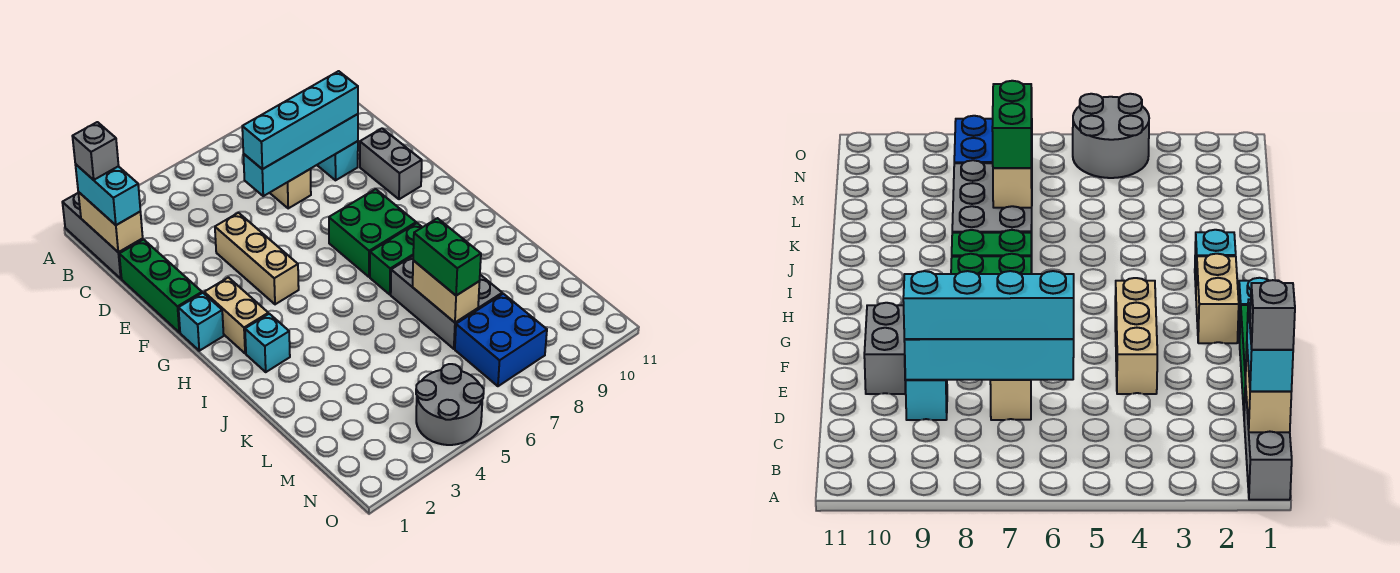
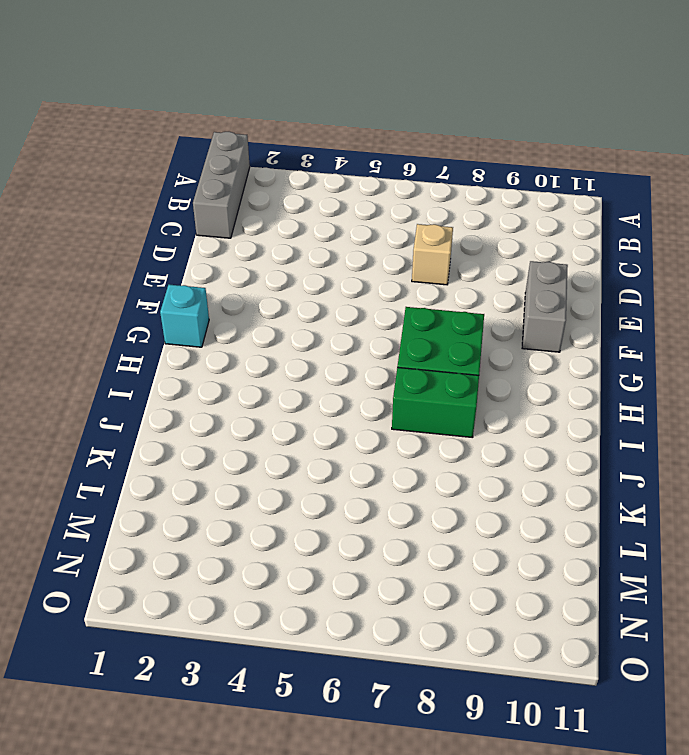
none -> green 1x3 brick [119,239,202,332]
none -> cyan 1x1 brick [317,141,358,180]
none -> tan 1x3 brick [215,213,299,304]

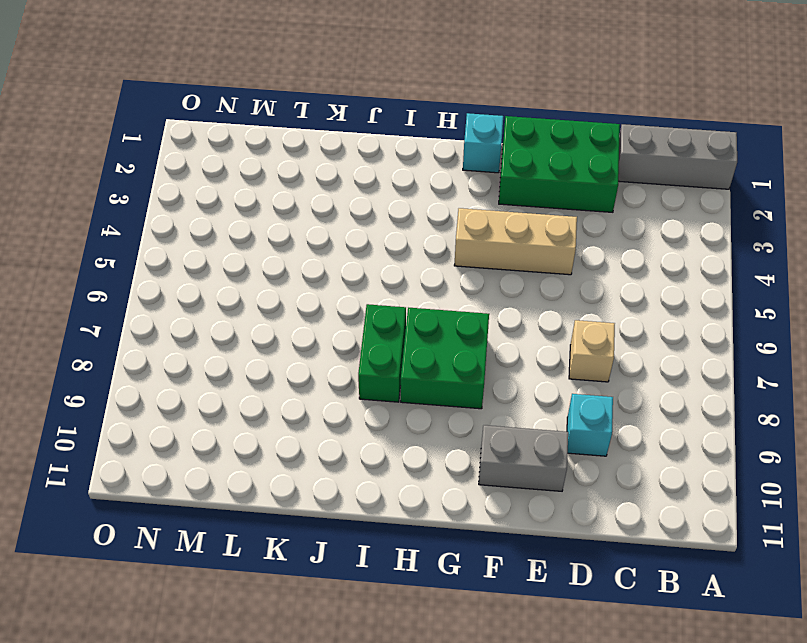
green 2x3 brick [499,116,620,212] -> green 1x3 brick [119,239,202,332]
none -> tan 1x2 brick [204,277,268,354]
none -> cyan 1x1 brick [245,314,290,372]
none -> grey 2x3 brick [391,256,502,349]

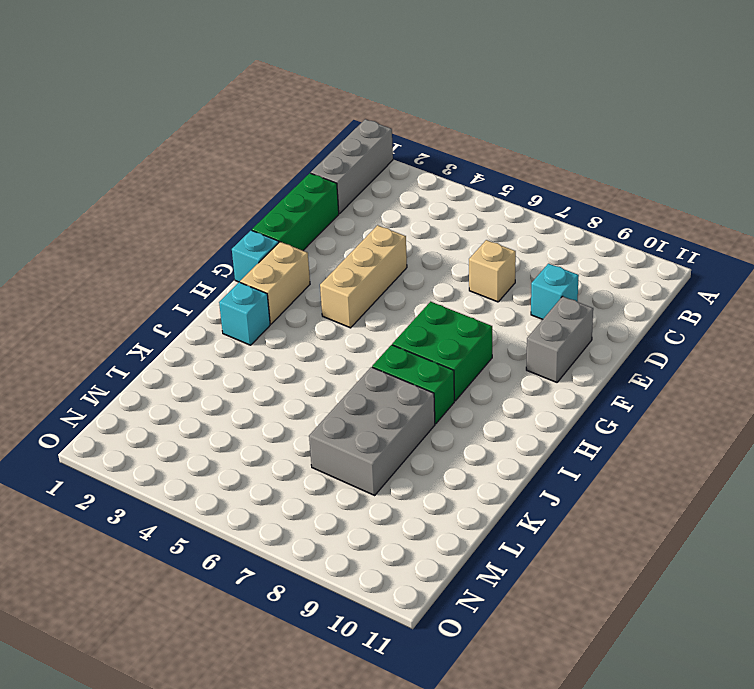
none -> blue 2x2 brick [455,294,547,386]
none -> grey 2x2 round brick [416,364,484,445]
none -> tan 1x2 brick [78,192,143,252]

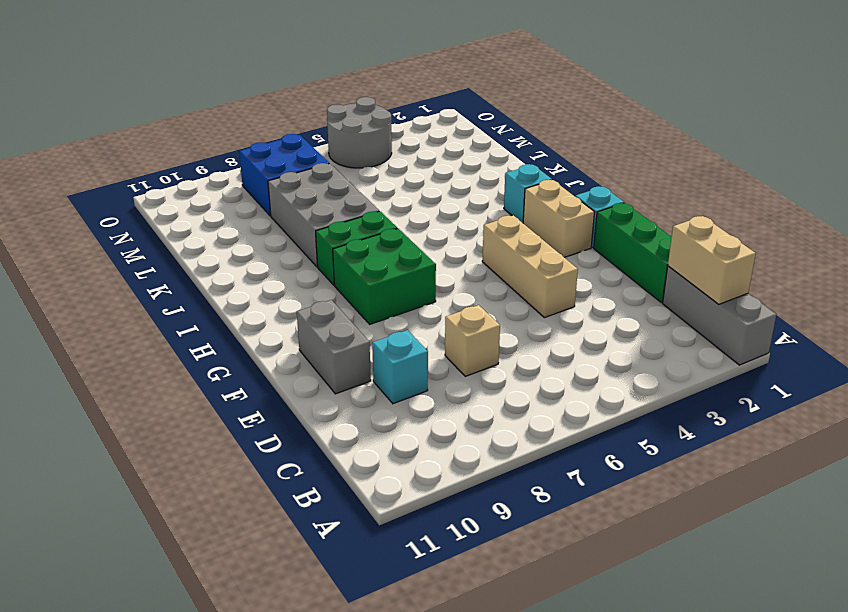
none -> cyan 1x4 brick [243,114,358,196]
none -> tan 1x2 brick [413,261,480,322]
none -> cyan 1x2 brick [75,164,140,225]

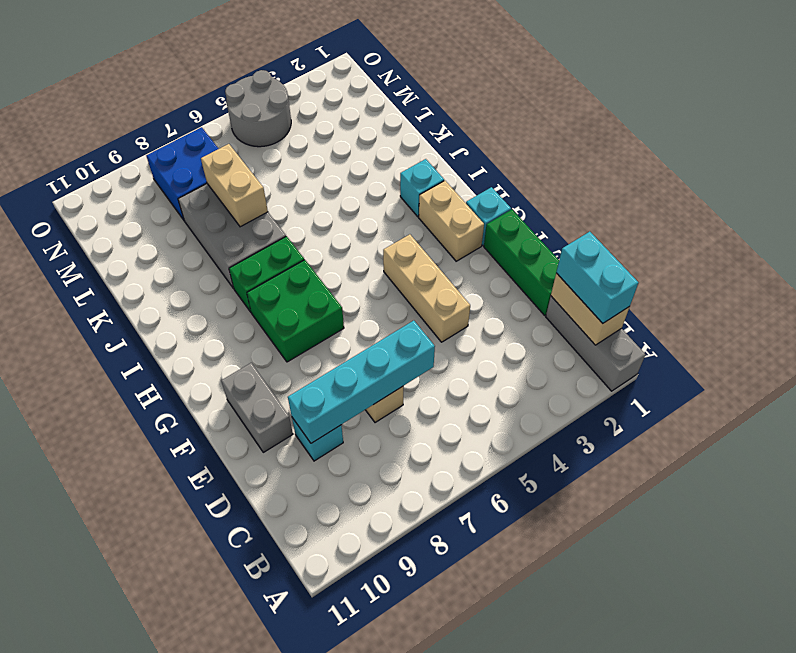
none -> cyan 1x4 brick [242,71,358,169]
none -> green 1x2 brick [413,218,481,296]
none -> grey 1x1 brick [72,122,119,180]

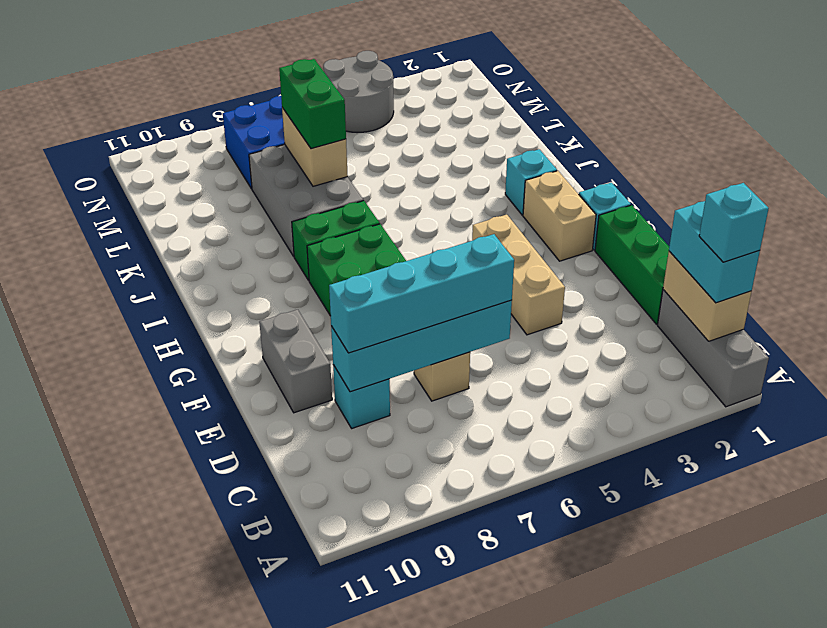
cyan 1x1 brick [699,183,769,262] -> grey 1x1 brick [72,122,119,180]

